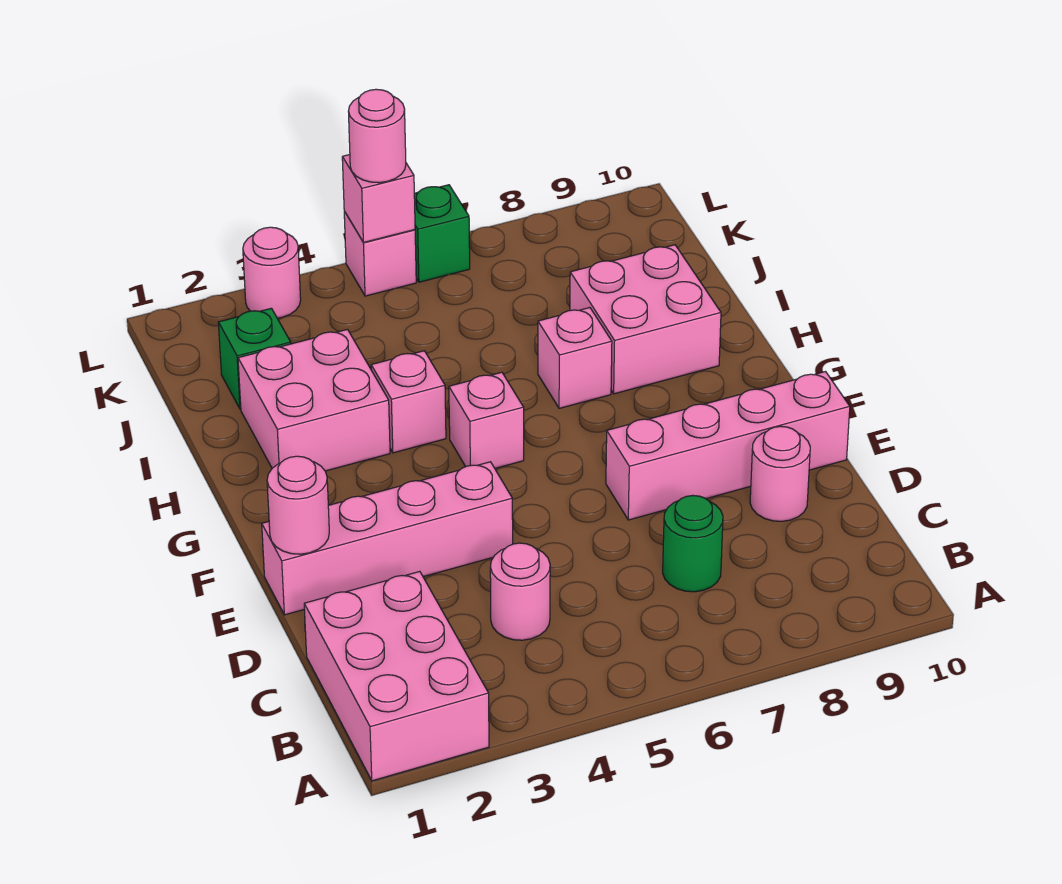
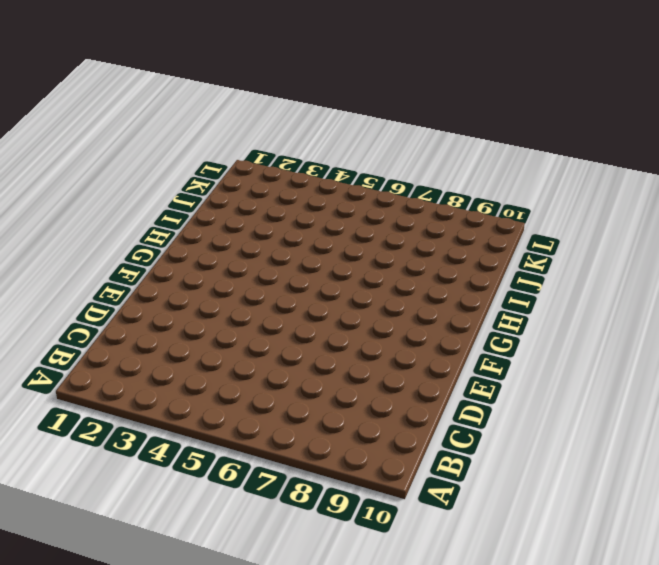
none -> pink 2x3 brick [304,571,489,781]
none -> pink 1x1 round brick [490,543,550,640]
none -> green 1x1 round brick [663,495,723,592]

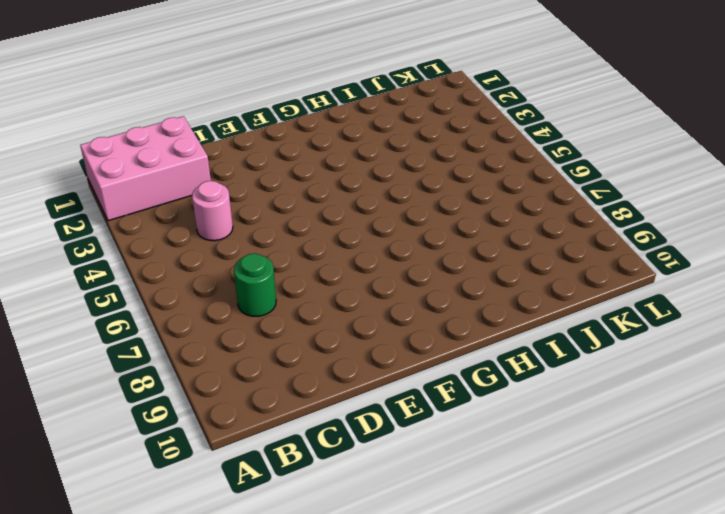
none -> pink 1x1 round brick [750,426,810,521]
none -> pink 1x4 brick [262,462,513,615]
none -> pink 1x4 brick [606,372,850,520]

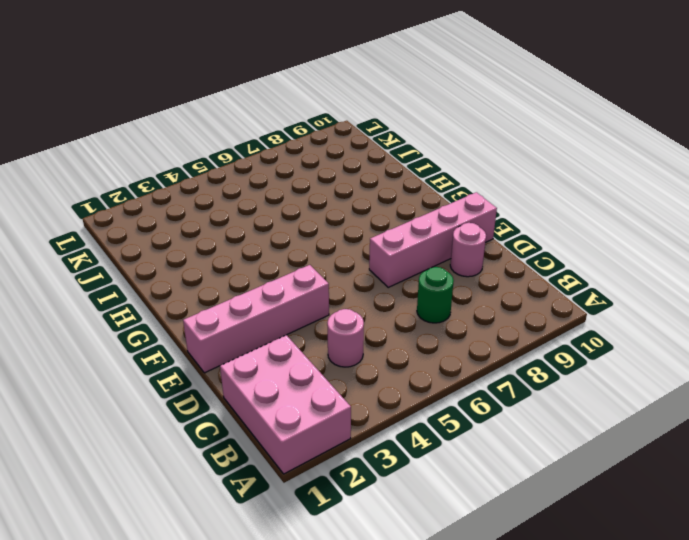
none -> pink 1x1 brick [449,372,524,468]
none -> pink 2x2 brick [238,329,390,471]
none -> pink 1x1 brick [371,351,446,453]

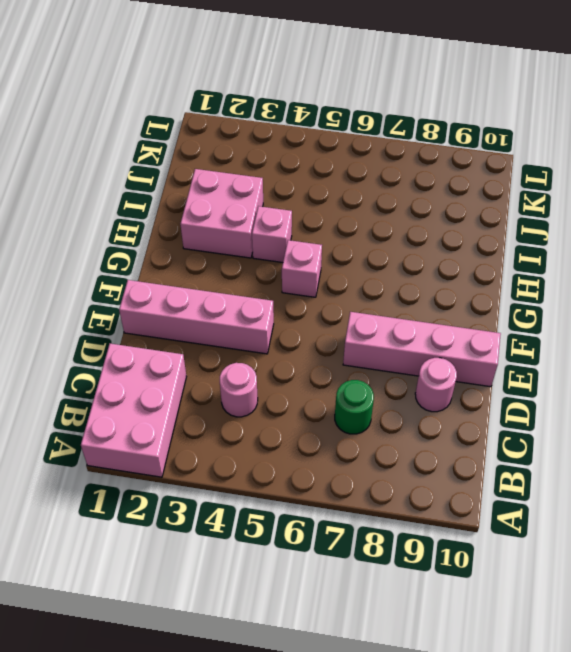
none -> pink 1x1 brick [538,308,612,408]
none -> pink 2x2 brick [570,245,721,394]
none -> green 1x1 brick [218,308,291,409]

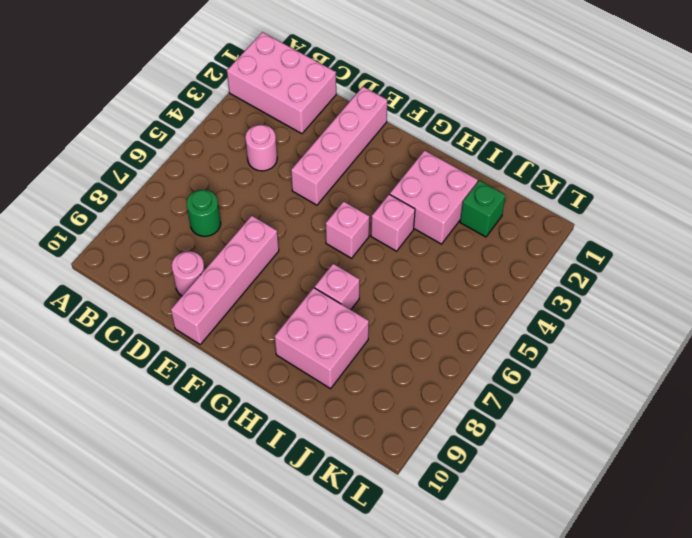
none -> pink 1x1 round brick [243,227,301,318]
none -> pink 1x1 brick [344,211,416,296]
none -> green 1x1 brick [414,185,470,282]

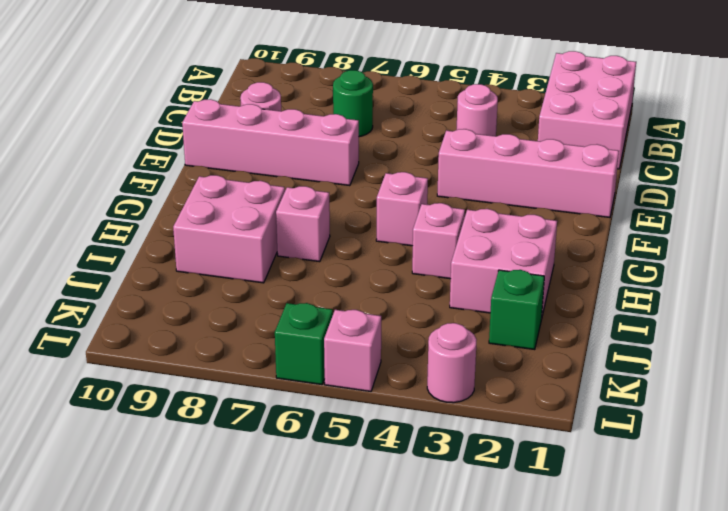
none -> pink 1x1 round brick [267,456,329,554]
none -> pink 1x1 brick [342,155,415,242]
none -> pink 1x1 round brick [348,89,406,183]

